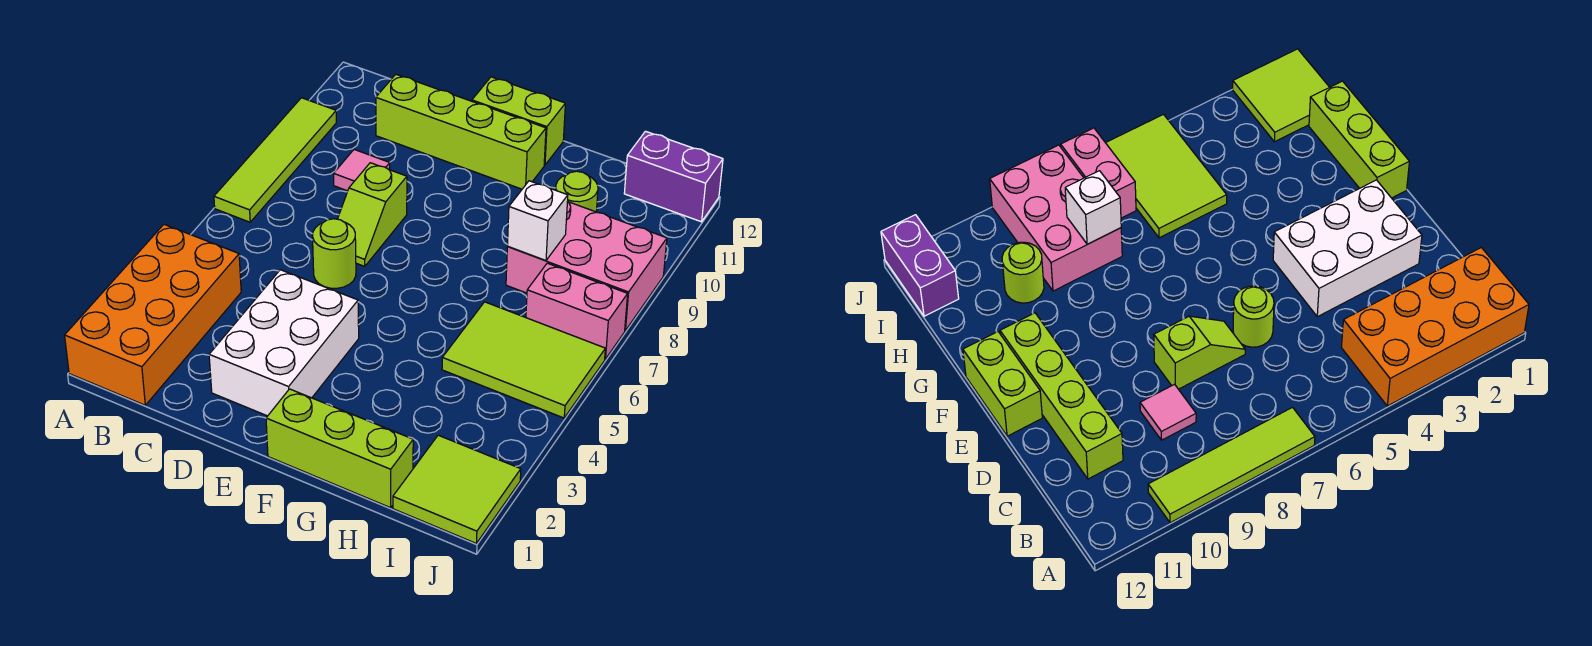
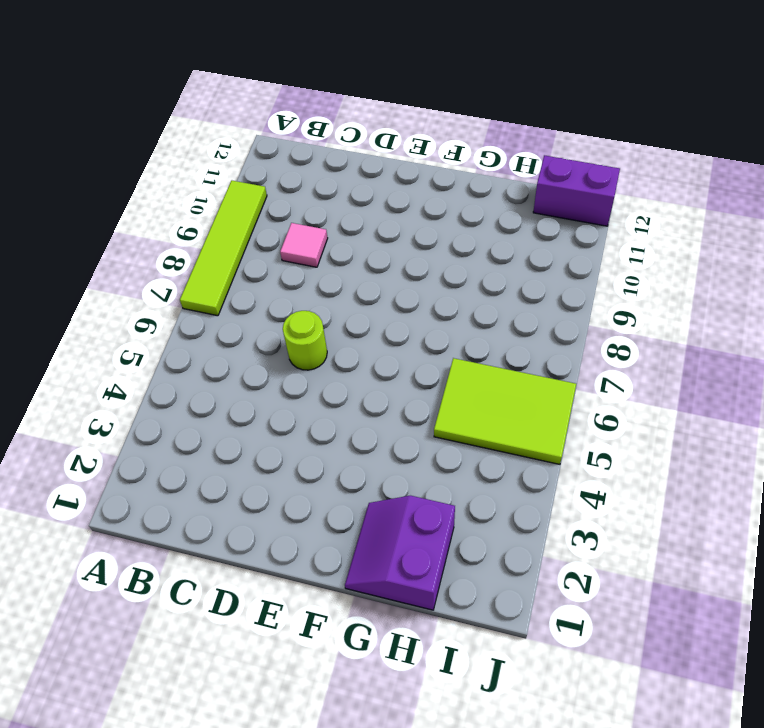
purple 2x2 slope [345,496,455,610] -> lime 1x3 brick [266,389,413,508]
none -> orange 2x4 brick [65,224,241,405]
none -> lime 1x4 brick [376,74,546,189]
none -> white 2x3 brick [209,270,359,416]

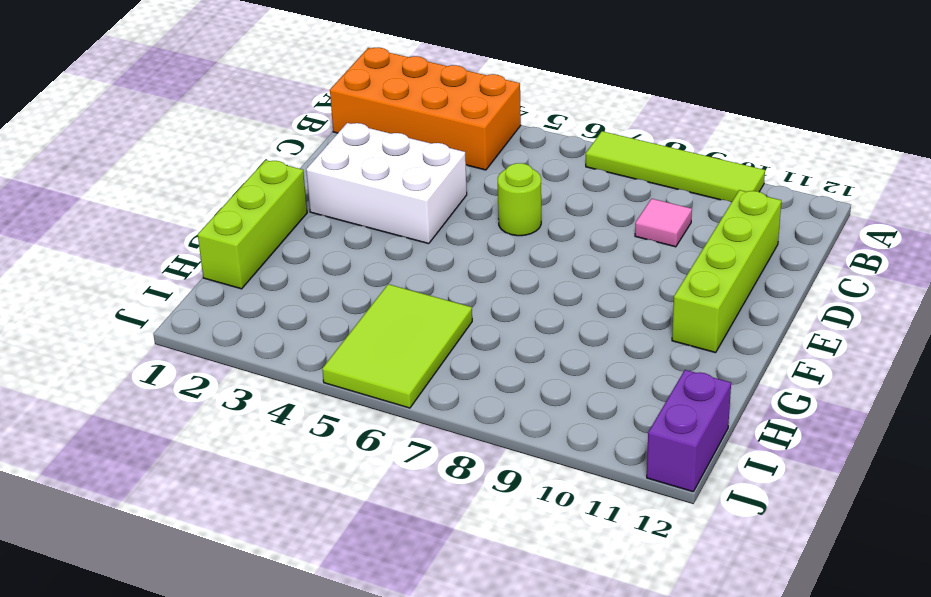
none -> lime 1x2 slope [338,163,407,266]
none -> lime 1x2 brick [472,77,565,165]
none -> pink 2x3 brick [506,202,667,331]

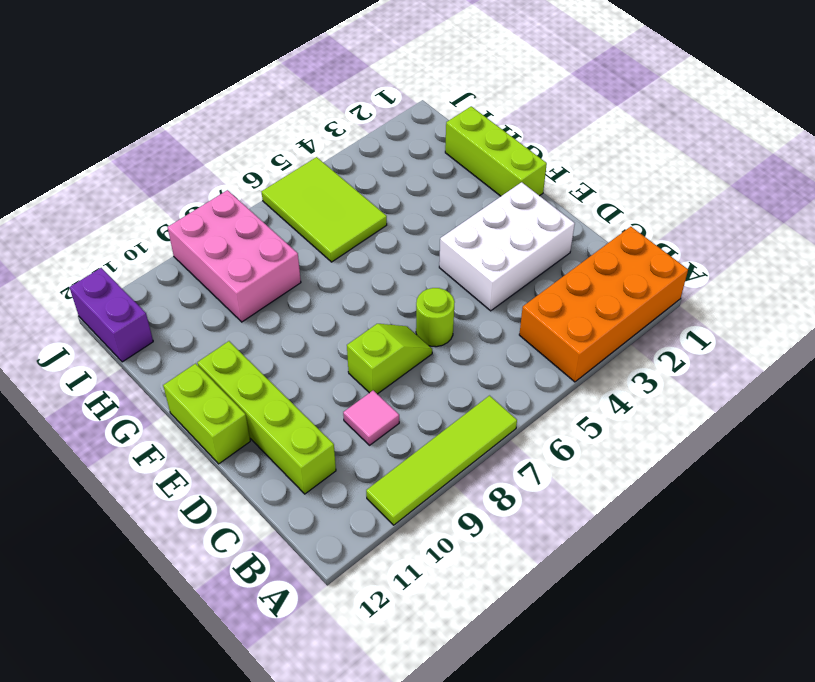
none -> lime 1x1 round brick [556,171,598,212]
none -> lime 2x2 tile [393,435,521,544]
none -> pink 1x2 brick [526,263,628,359]

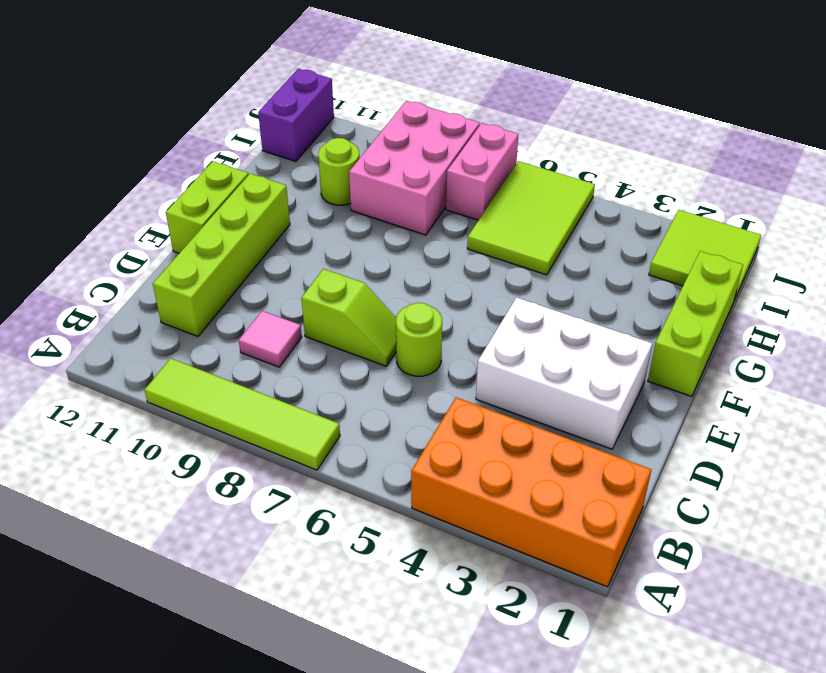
none -> white 1x1 brick [507,181,568,260]

